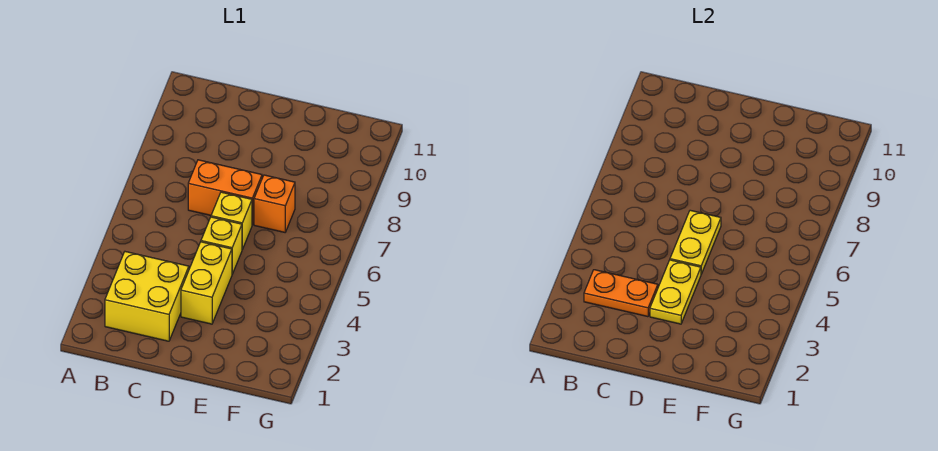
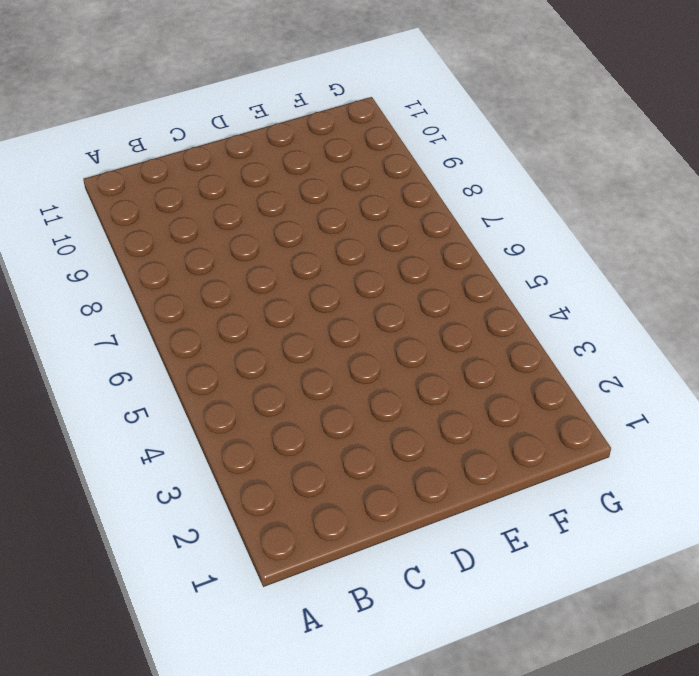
none -> yellow 2x2 brick [105,252,189,341]
none -> orange 1x2 brick [188,160,262,225]

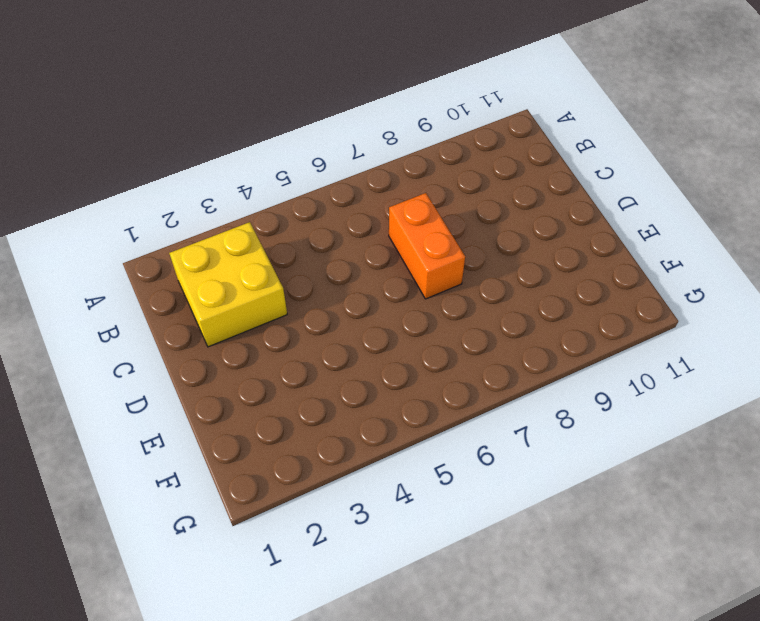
none -> yellow 1x2 brick [181,242,232,324]
none -> yellow 1x1 brick [201,217,242,274]

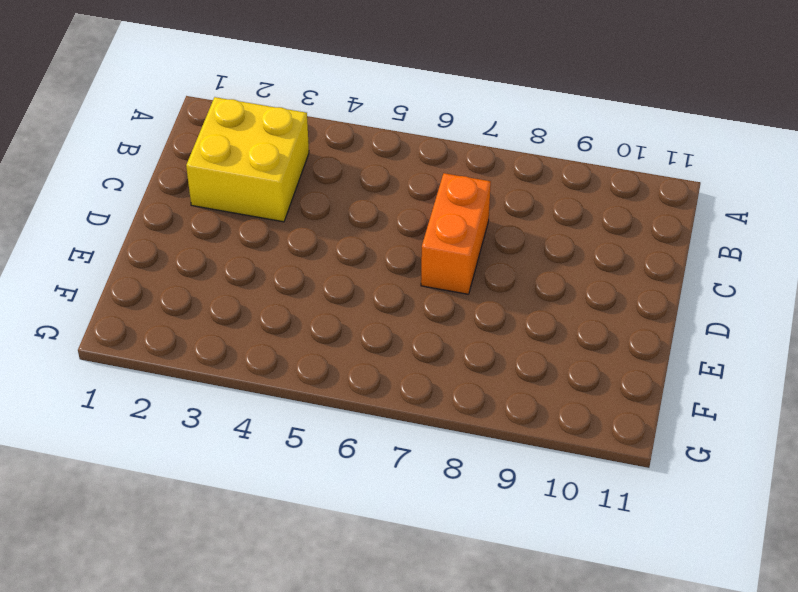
none -> yellow 1x2 brick [181,242,232,324]
none -> yellow 1x1 brick [201,217,242,274]

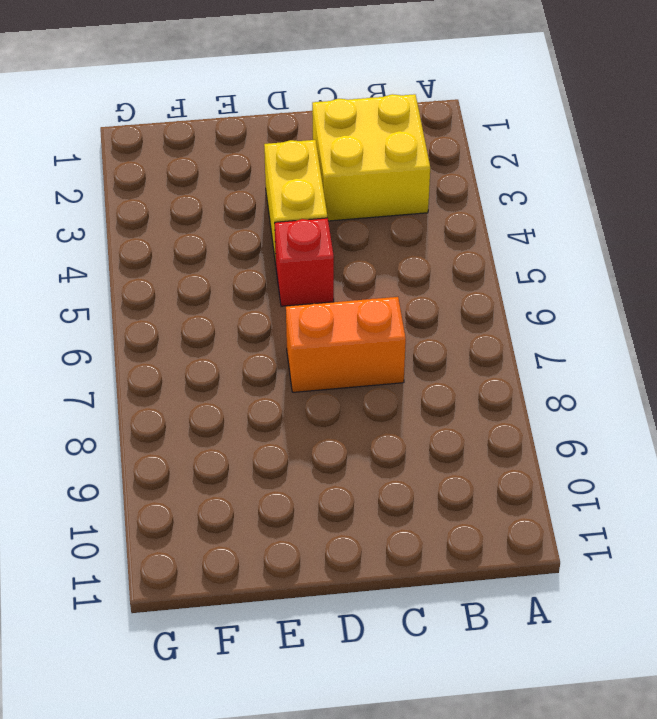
red 1x1 brick [275,218,334,306] -> yellow 1x1 brick [201,217,242,274]
none -> yellow 1x1 brick [211,192,252,249]
none -> orange 1x1 brick [254,175,295,232]

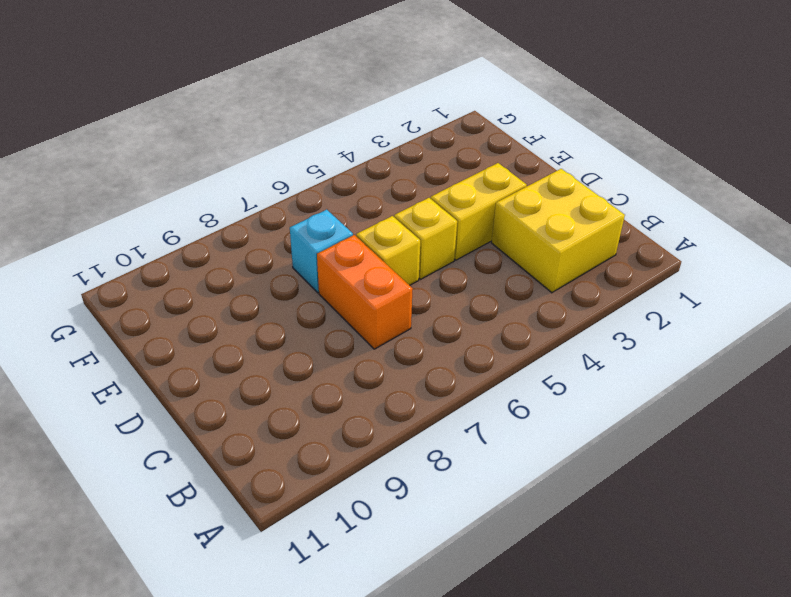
cyan 1x1 brick [290,210,353,293] -> orange 1x1 brick [254,175,295,232]
none -> orange 1x2 plate [584,270,658,317]
none -> yellow 1x2 plate [650,260,701,324]

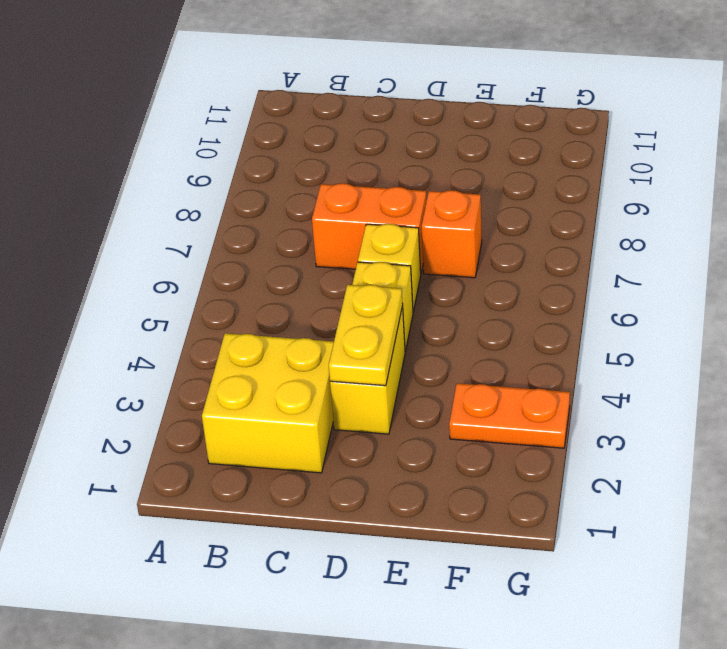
orange 1x2 plate [449,383,570,448] -> orange 1x2 plate moved to [584,270,658,317]
none -> yellow 1x2 plate [670,210,721,274]

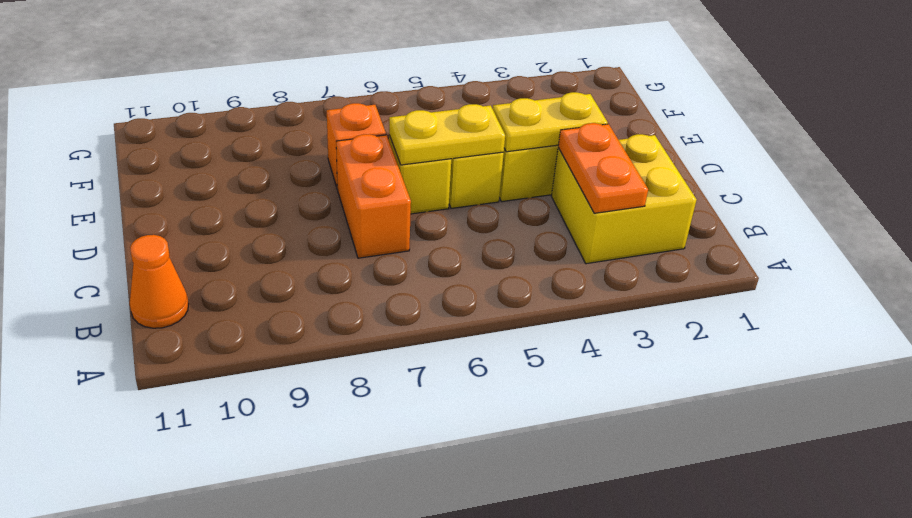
orange 1x1 cone [130,235,188,328] -> none

